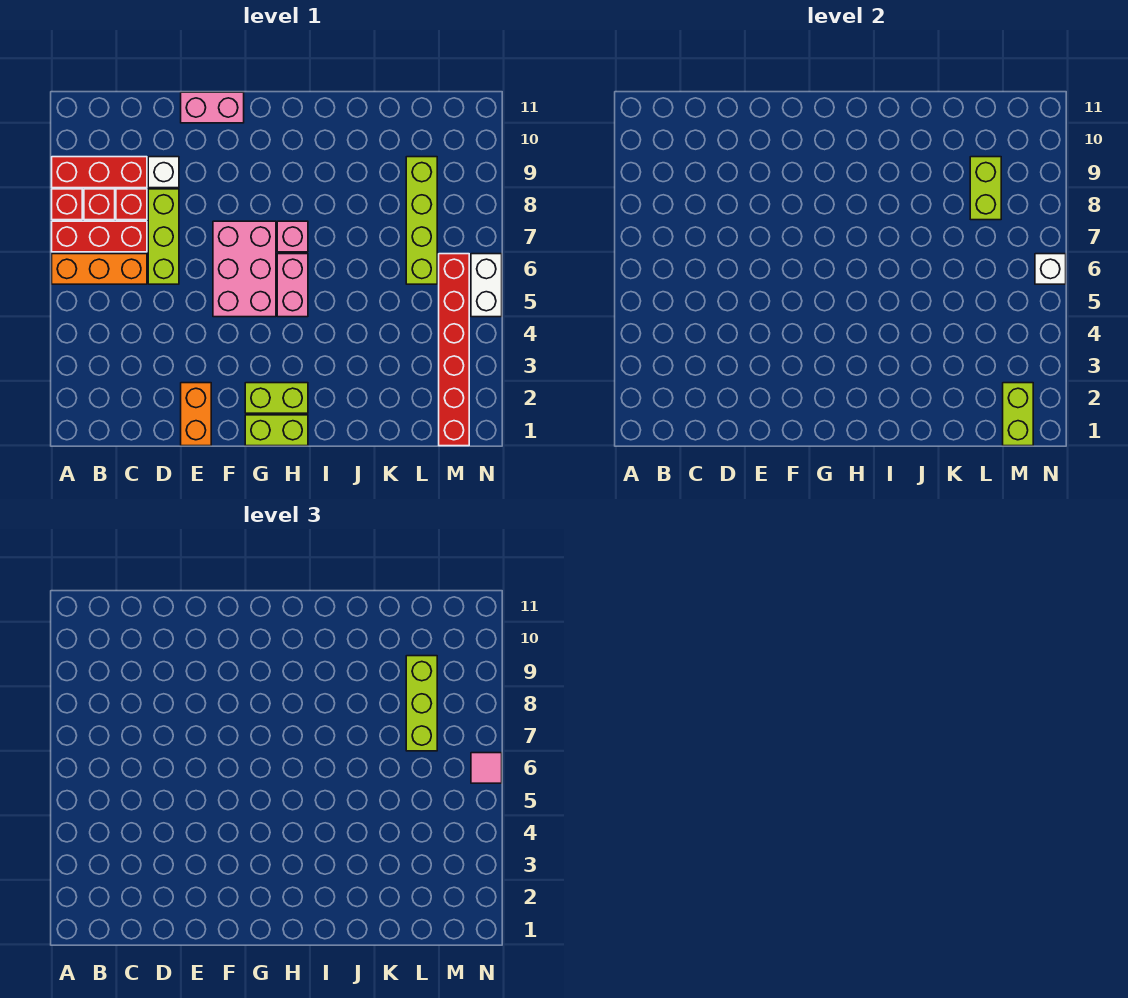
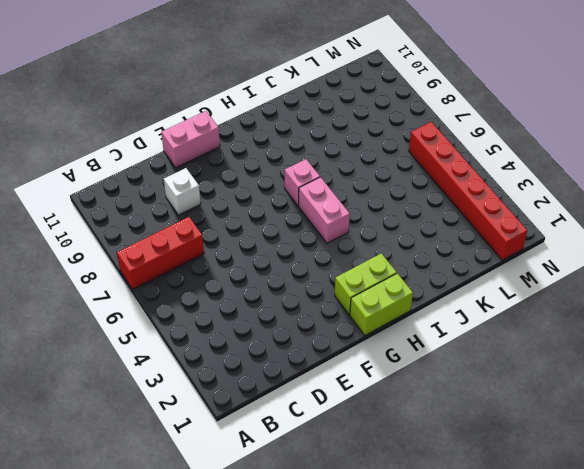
none -> orange 1x3 brick [52,254,147,284]
none -> red 1x1 brick [52,189,82,220]
none -> red 1x3 brick [52,157,147,188]

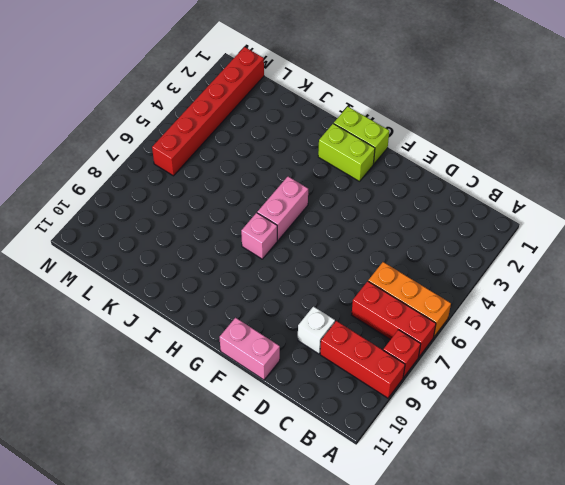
none -> red 1x1 brick [84,189,115,220]
none -> red 1x1 brick [116,189,147,220]
none -> lime 1x3 brick [148,189,179,284]

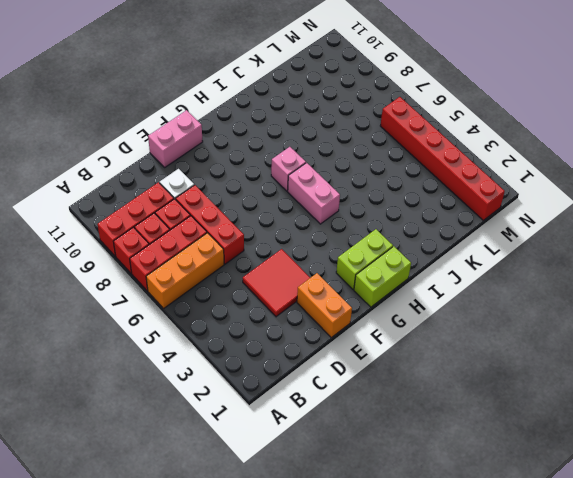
red 2x2 tile [243,249,310,317] -> none
red 1x3 brick [176,185,244,264] -> lime 1x3 brick [148,189,179,284]
none -> pink 2x3 brick [213,221,276,317]
none -> lime 1x4 brick [406,157,437,284]
none -> white 1x2 brick [471,254,502,317]

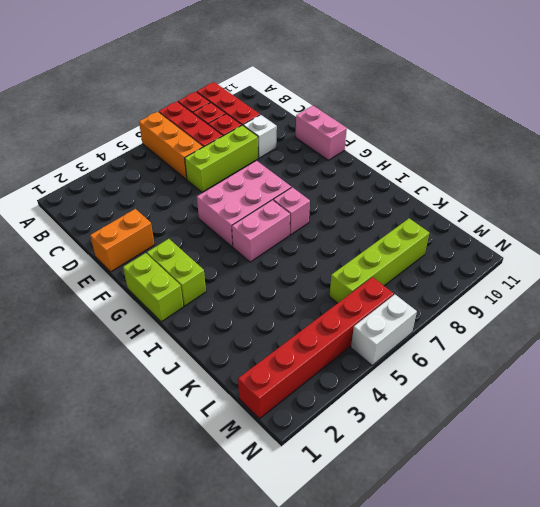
none -> lime 1x2 brick [970,157,1001,220]
none -> lime 1x2 brick [1003,383,1033,446]
none -> white 1x1 brick [1035,254,1066,284]

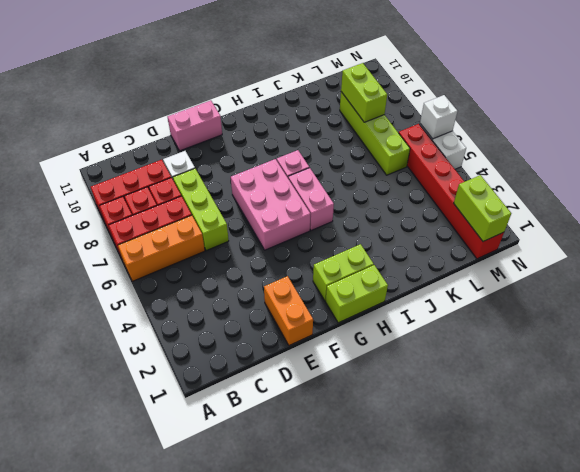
none -> lime 1x3 brick [406,656,437,751]
none -> pink 1x1 tile [471,753,502,783]

